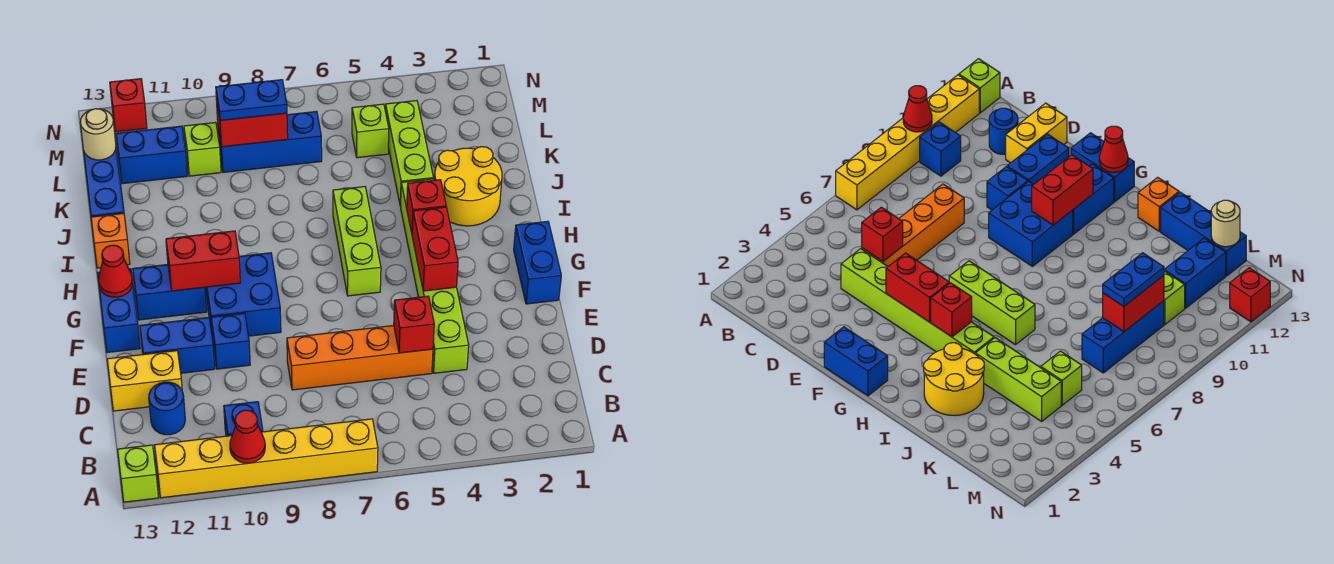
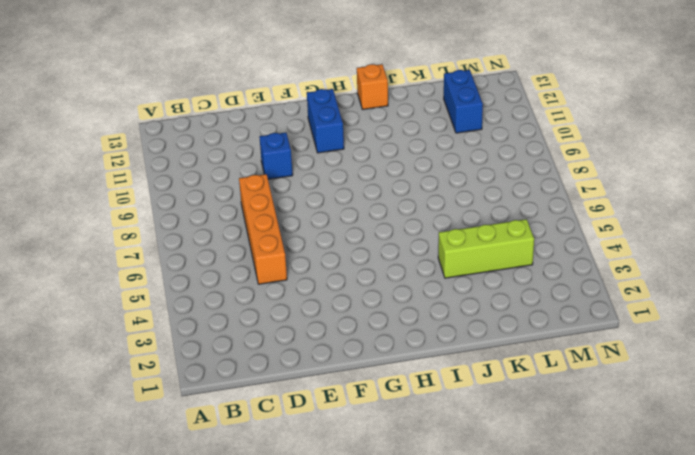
none -> yellow 1x6 brick [155,419,378,498]
none -> lime 1x1 brick [118,445,159,502]
none -> blue 1x1 brick [224,402,263,436]
none -> blue 1x1 round brick [149,382,185,435]

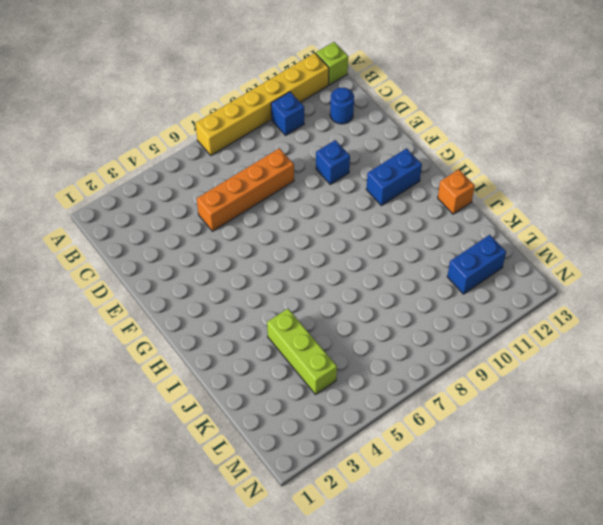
none -> lime 1x6 brick [401,179,469,373]
none -> yellow 1x2 brick [107,351,182,411]
none -> blue 1x2 brick [140,317,215,373]
none -> blue 1x2 brick [514,221,561,304]

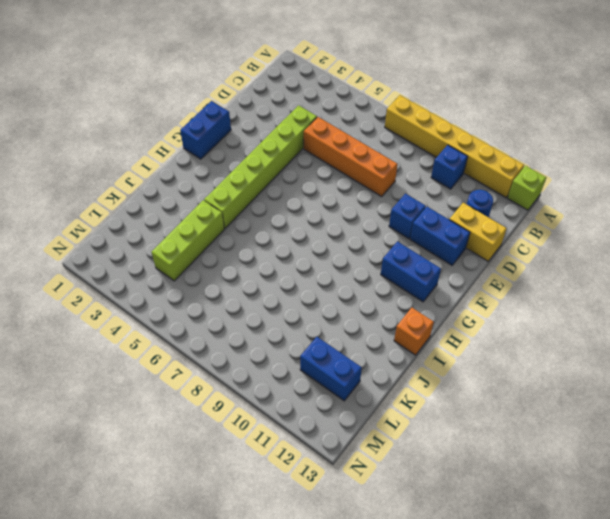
none -> blue 2x2 brick [205,253,281,336]
none -> blue 1x2 brick [98,269,140,353]
none -> lime 1x3 brick [333,187,381,296]
none -> yellow 2x2 round brick [435,147,502,226]

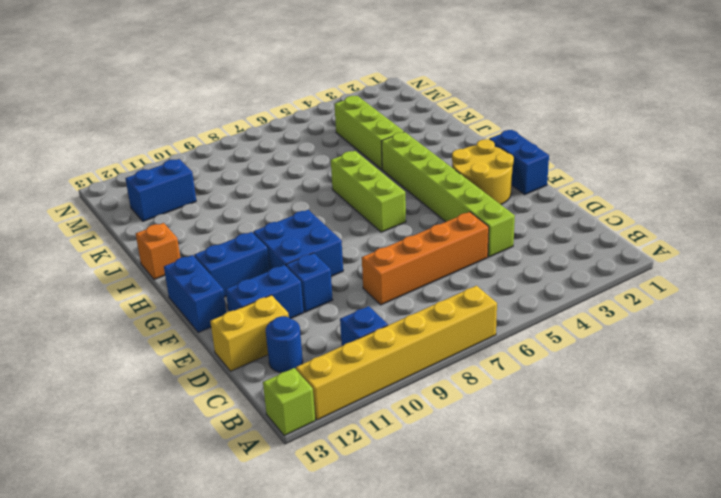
yellow 2x2 round brick [452,139,514,204] -> yellow 2x2 round brick moved to [435,147,502,226]
none -> blue 1x3 brick [84,150,124,217]
none -> lime 1x1 brick [352,104,389,158]
none -> blue 1x3 brick [218,111,322,172]
none -> lime 1x1 brick [184,122,221,176]

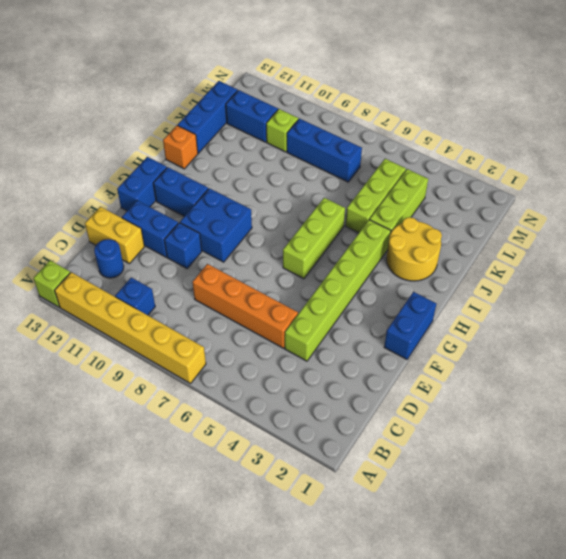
lime 1x3 brick [346,159,406,233] -> lime 1x1 brick [352,104,389,158]
none -> red 1x1 brick [110,79,147,132]
none -> red 1x1 cone [230,410,265,463]
none -> red 1x1 brick [394,296,434,353]
none -> red 1x2 brick [412,207,458,291]

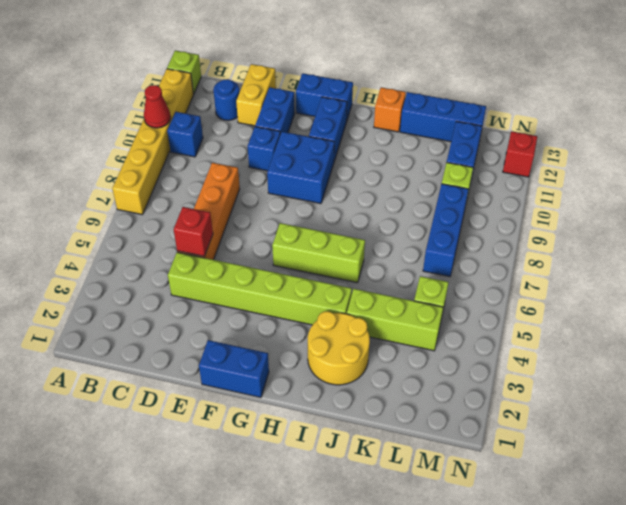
none -> red 1x2 brick [412,207,458,291]
none -> red 1x2 brick [166,231,240,291]
none -> red 1x1 cone [98,245,133,297]
none -> red 1x1 brick [407,180,446,233]

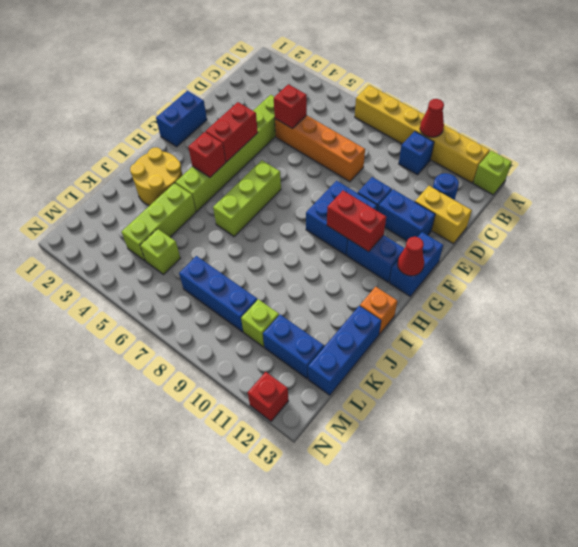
none -> red 1x2 brick [216,98,288,147]
none -> tan 1x1 round brick [80,109,116,160]
none -> blue 1x2 plate [216,80,287,120]

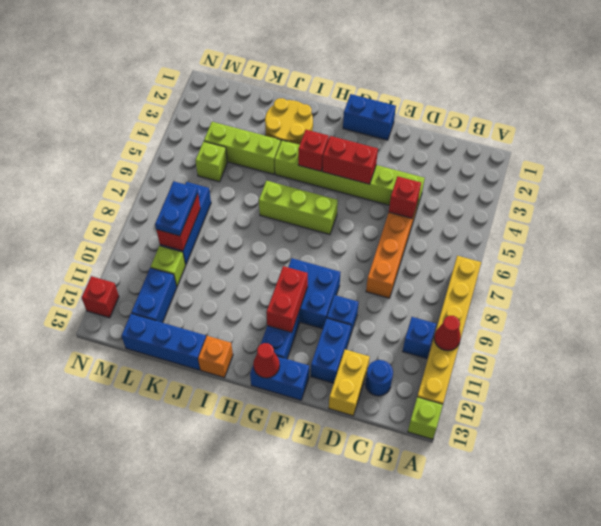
none -> tan 1x1 round brick [80,109,116,160]

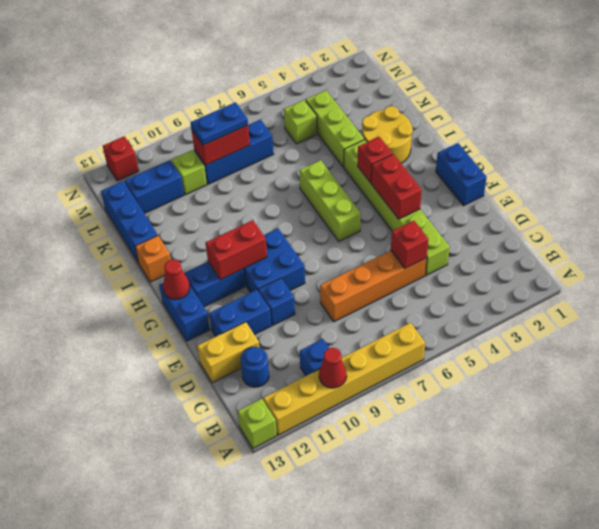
none -> tan 1x1 round brick [80,109,116,160]

